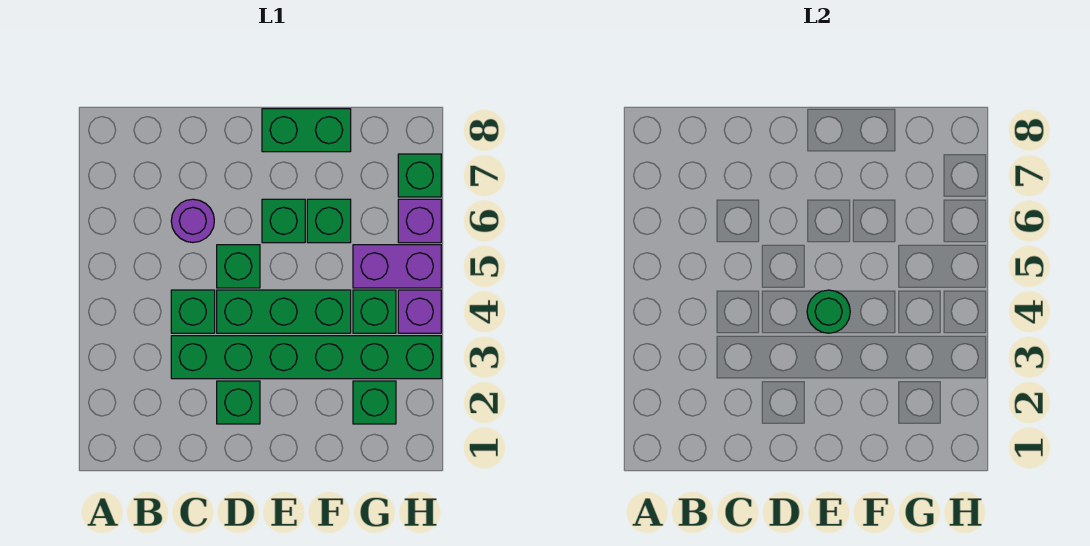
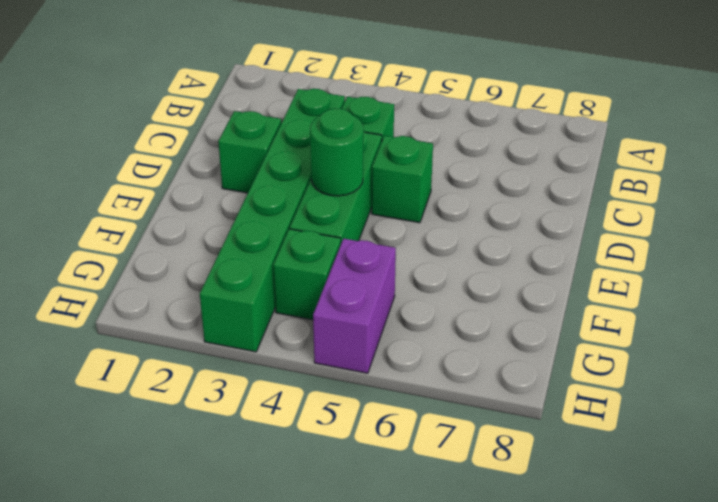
none -> purple 1x1 round brick [171,199,214,242]
none -> green 1x1 brick [262,199,305,243]
none -> green 1x2 brick [262,109,351,152]

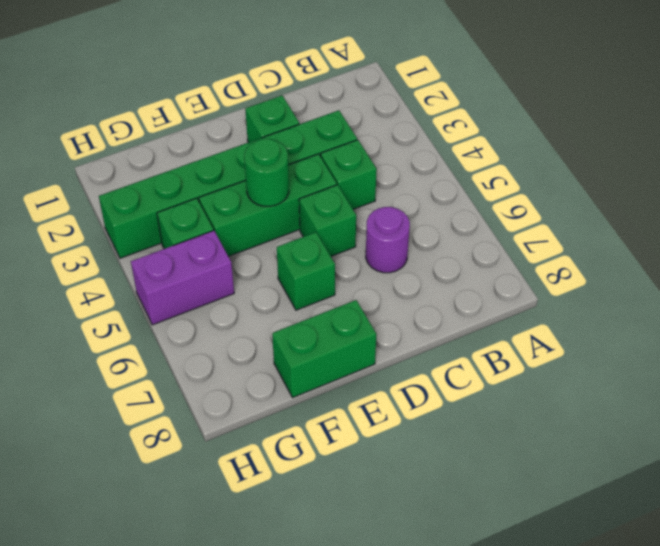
none -> green 1x1 brick [307,199,351,243]
none -> green 1x1 brick [353,381,396,424]
none -> purple 1x1 brick [398,290,441,333]

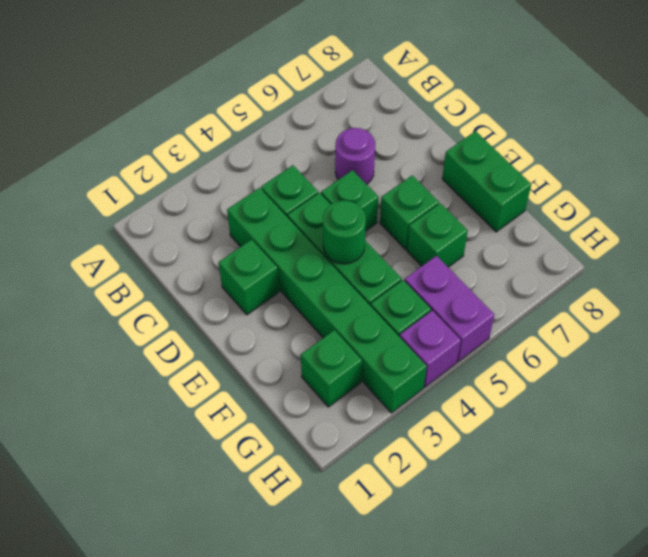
none -> purple 1x1 brick [398,199,441,243]
none -> green 1x1 brick [398,154,441,197]

